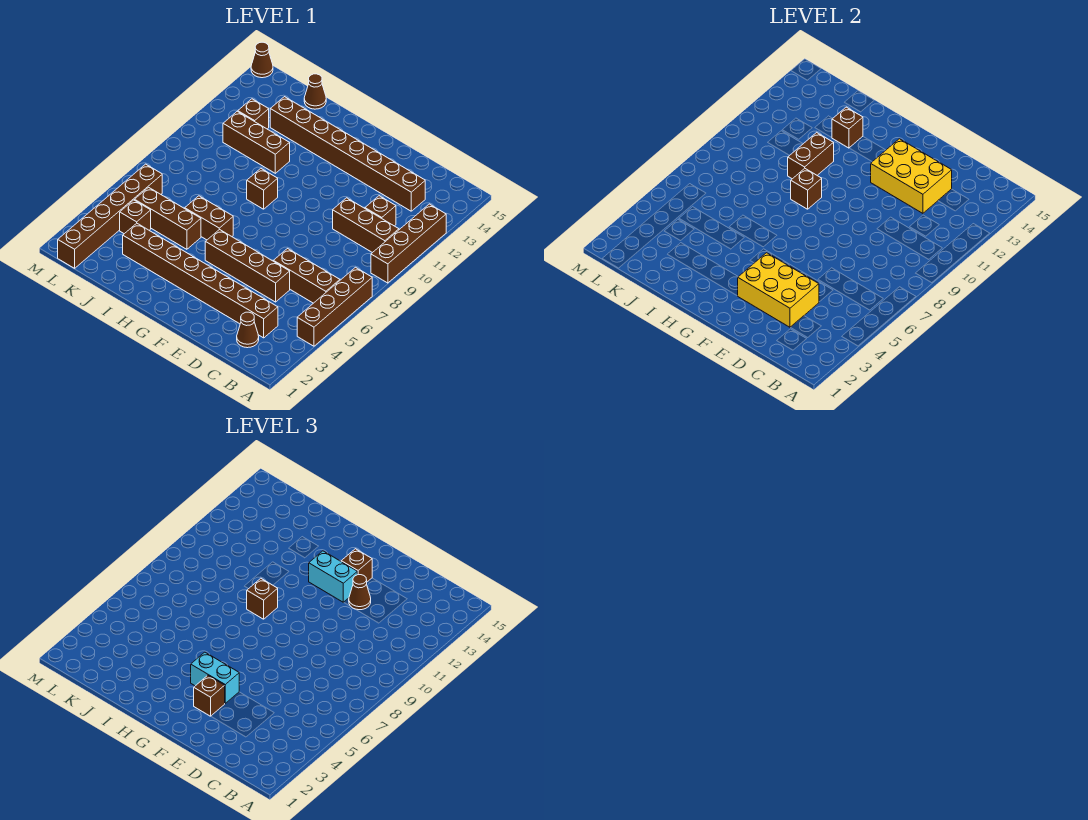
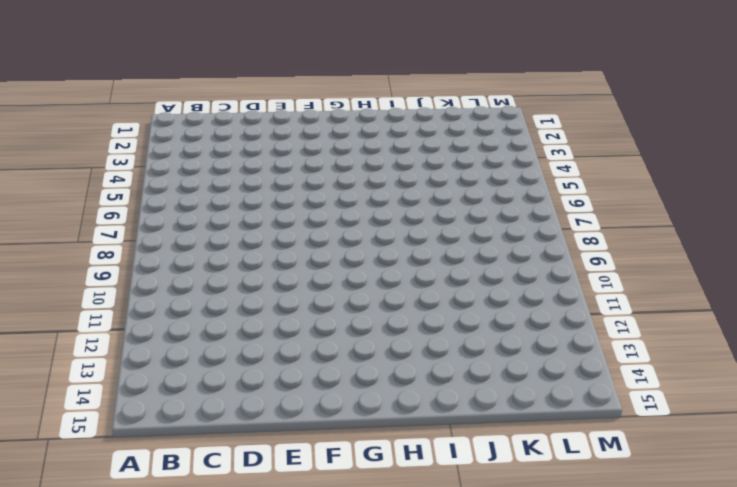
none -> brown 1x4 brick [297,267,372,346]
none -> brown 1x4 brick [371,204,446,283]
none -> brown 1x3 brick [273,249,340,303]

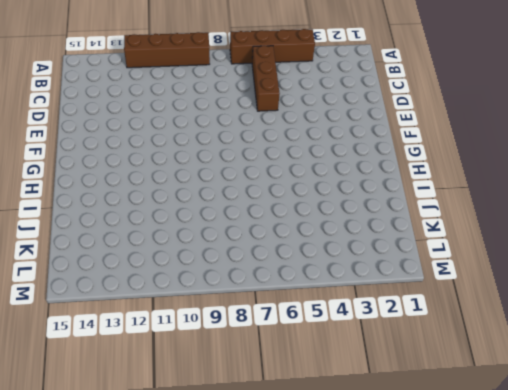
none -> brown 1x3 brick [333,198,399,253]
none -> brown 1x1 cone [237,312,259,348]
none -> brown 1x8 brick [123,223,278,338]

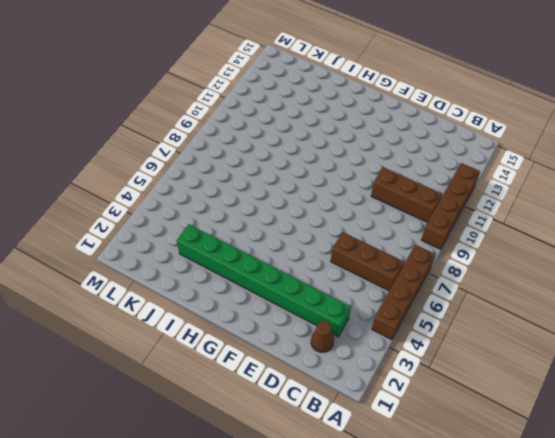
green 1x8 brick [177,224,351,336] -> brown 1x8 brick [123,223,278,338]
none -> brown 1x1 brick [365,196,396,226]
none -> brown 1x8 brick [270,97,425,211]
none -> brown 1x4 brick [205,229,290,302]

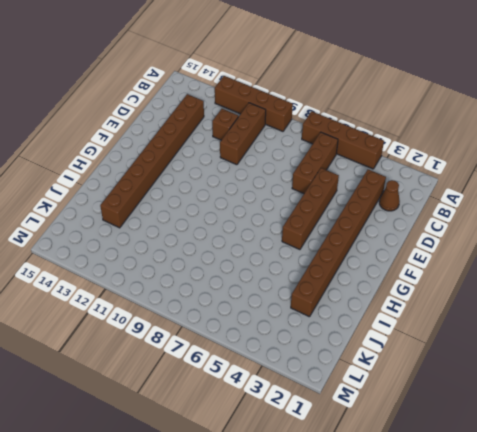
none -> brown 1x2 brick [185,196,233,240]
none -> brown 1x1 brick [247,168,278,209]
none -> brown 1x3 brick [135,187,201,249]

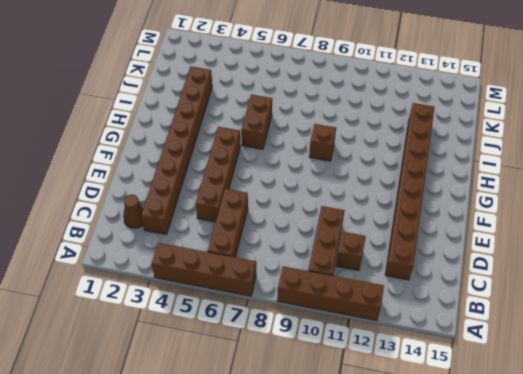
none -> brown 1x3 brick [135,187,201,249]
none -> brown 1x3 brick [223,111,290,173]
none -> brown 1x1 cone [304,74,326,109]

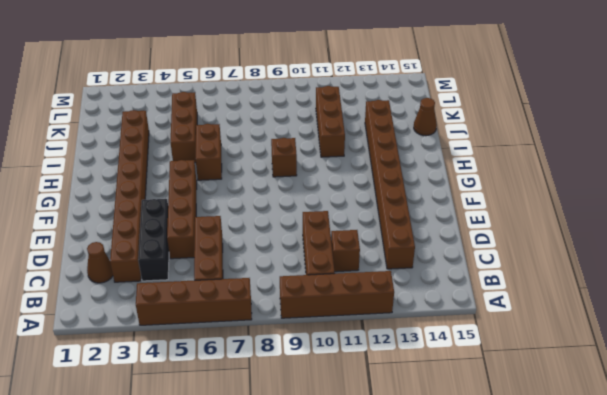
black 1x3 brick [138,199,169,281] -> none
none -> brown 1x1 brick [120,200,151,234]
none -> brown 1x1 brick [238,99,269,129]
none -> brown 1x6 brick [58,164,162,268]

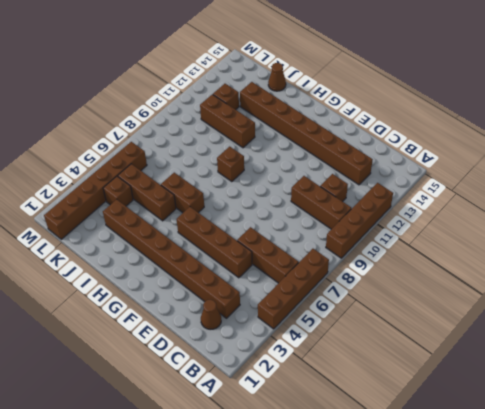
none -> brown 1x1 cone [251,42,273,78]
none -> yellow 2x3 brick [738,253,819,327]
none -> yellow 2x3 brick [871,139,952,213]

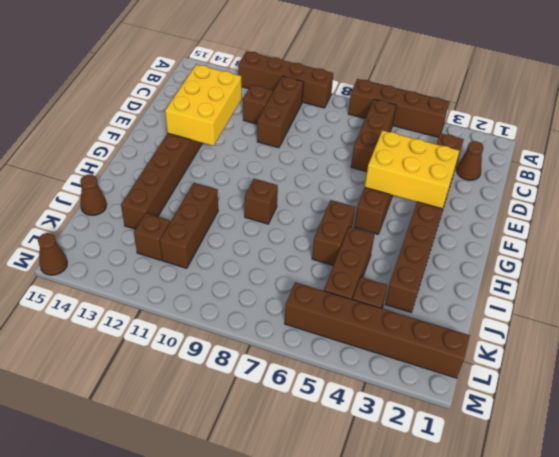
yellow 2x3 brick [365,130,459,209] -> yellow 2x3 brick turned to [738,253,819,327]
none -> brown 1x1 brick [791,168,822,209]
none -> brown 1x2 brick [788,132,834,179]
none -> brown 1x1 brick [832,107,863,148]

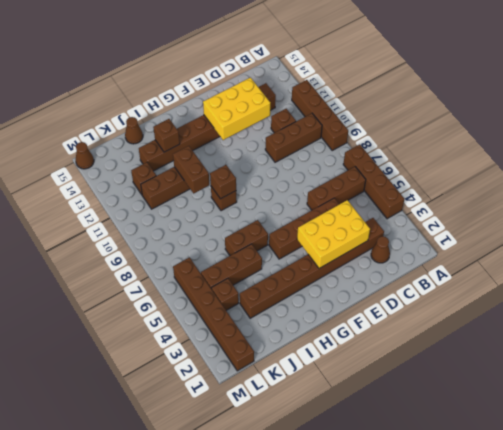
none -> brown 1x1 cone [349,575,371,610]
none -> brown 1x1 brick [194,675,225,716]
none -> cyan 1x2 brick [191,652,239,703]

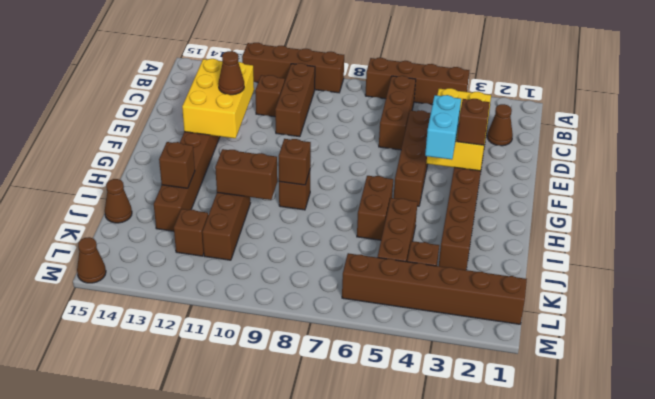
none -> cyan 1x2 brick [309,551,357,602]
none -> brown 1x1 brick [341,549,372,582]
none -> brown 1x1 brick [247,578,278,619]

